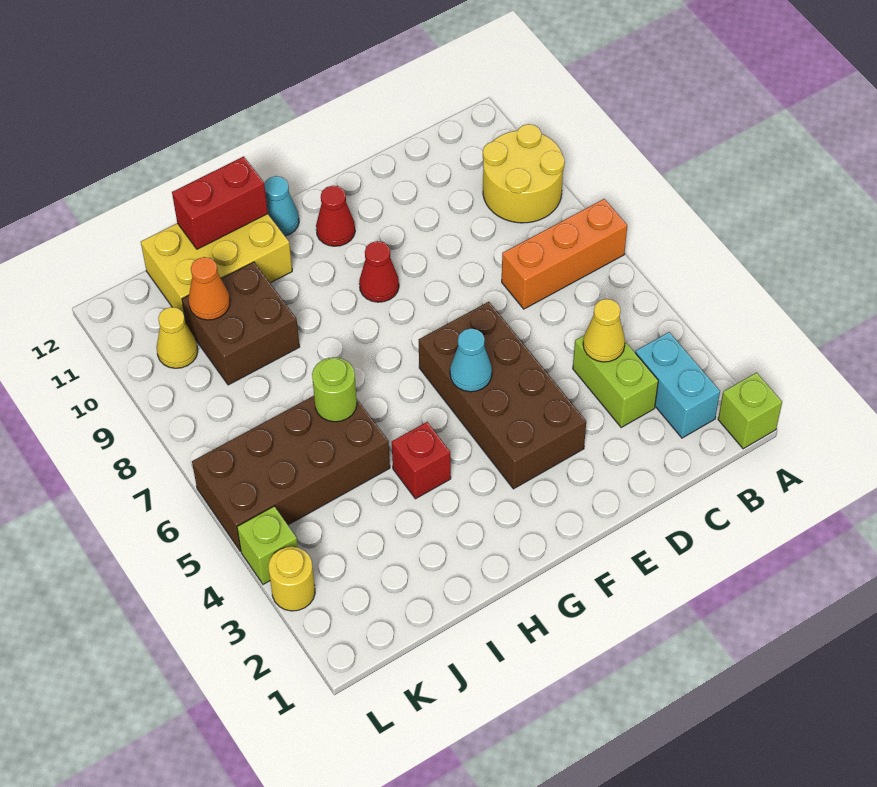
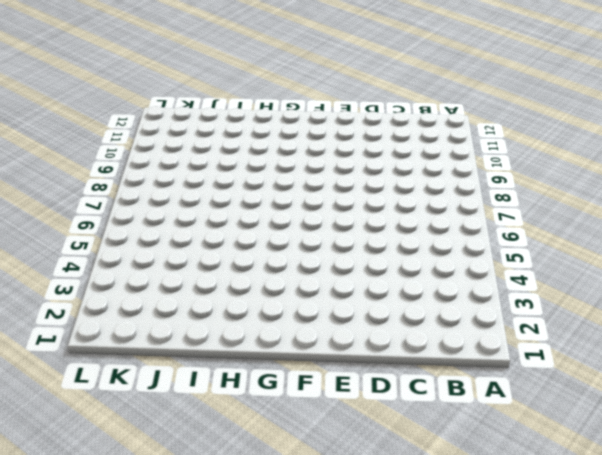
none -> lime 1x1 brick [718,373,782,449]
none -> orange 1x3 brick [502,199,627,309]
none -> yellow 2x2 round brick [483,124,565,223]

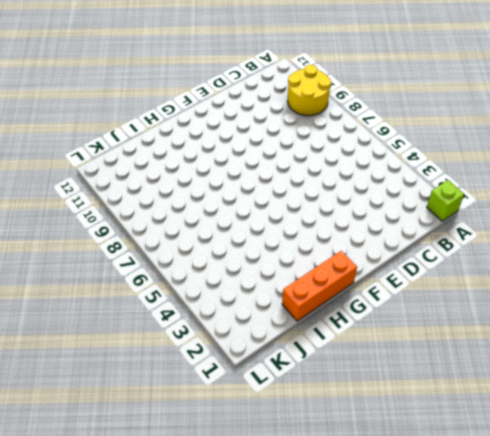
orange 1x3 brick [282,251,357,321] -> orange 1x3 brick moved to [502,199,627,309]
none -> cyan 1x2 brick [635,332,720,438]
none -> lime 1x2 brick [573,336,658,427]
none -> brown 2x4 brick [419,302,586,489]

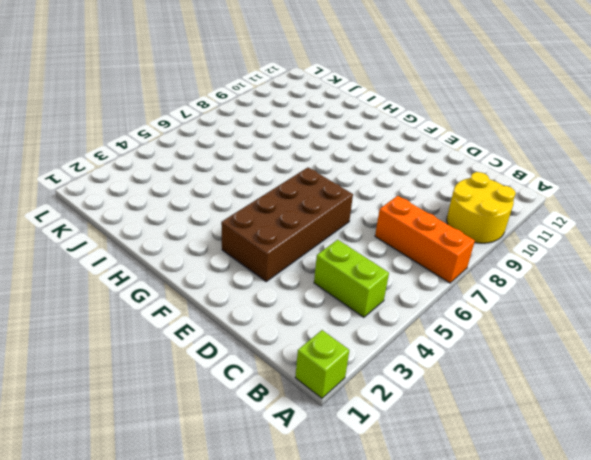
lime 1x2 brick [314,240,389,317] -> lime 1x2 brick turned to [573,336,658,427]
none -> cyan 1x2 brick [635,332,720,438]
none -> red 1x1 cone [359,241,399,302]
none -> red 1x1 cone [316,186,355,246]

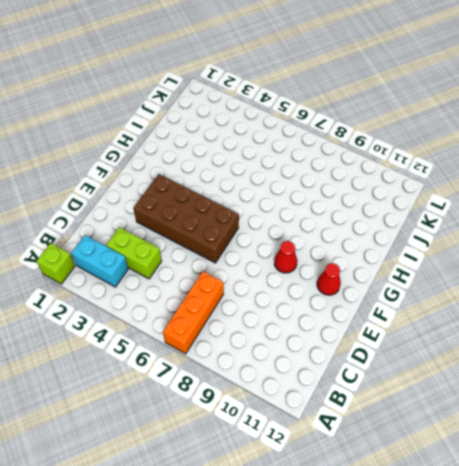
none -> yellow 2x2 round brick [483,124,565,223]
none -> cyan 1x1 cone [264,176,299,236]
none -> red 1x1 brick [392,422,451,499]

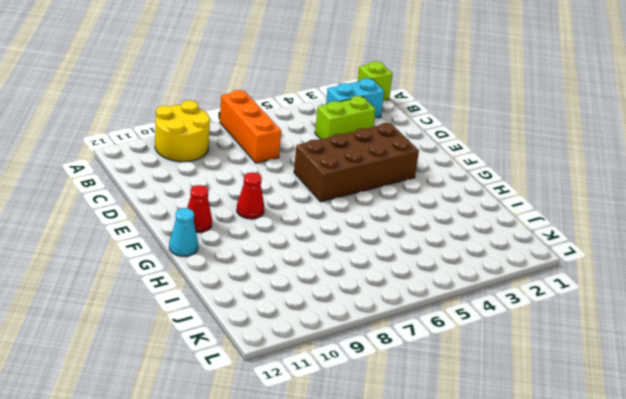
none -> red 1x1 brick [392,422,451,499]
none -> yellow 2x3 brick [141,214,292,323]
none -> brown 2x4 brick [192,396,390,551]

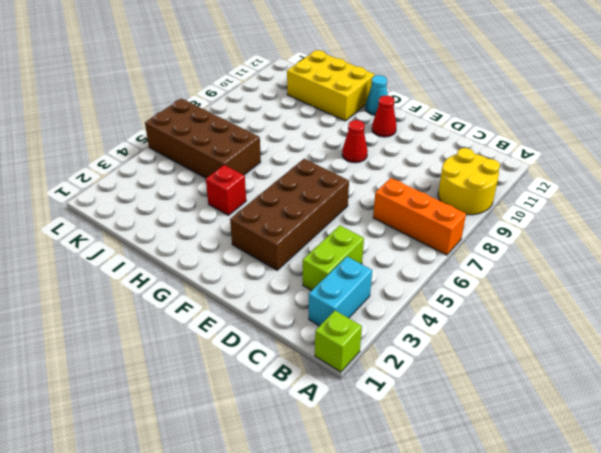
none -> brown 2x2 brick [182,262,300,385]
none -> yellow 1x1 cone [157,307,198,368]
none -> yellow 1x1 round brick [268,547,315,611]

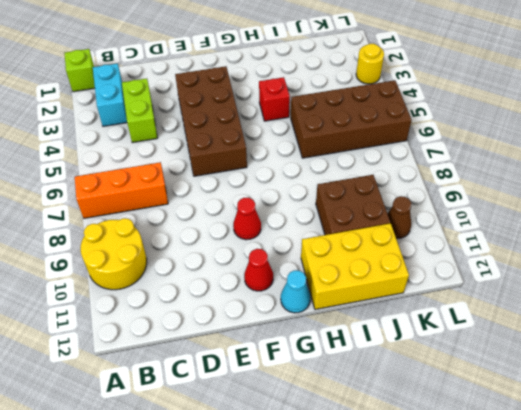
brown 1x1 cone [387,196,411,239] -> yellow 1x1 cone [157,307,198,368]
none -> lime 1x1 brick [237,506,298,584]
none -> yellow 1x1 cone [583,299,625,362]
none -> cyan 1x1 cone [450,328,492,392]

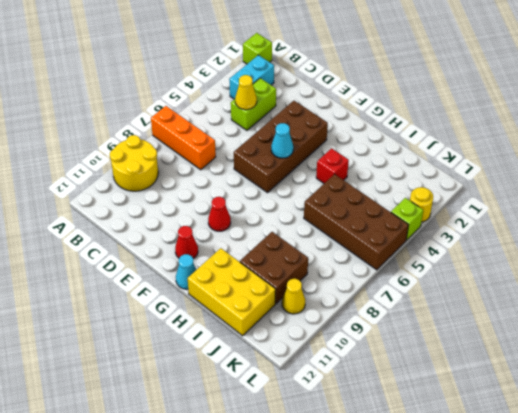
none -> red 1x2 brick [172,156,268,249]
none -> lime 1x1 round brick [312,357,357,422]
none -> orange 1x1 cone [189,257,230,320]

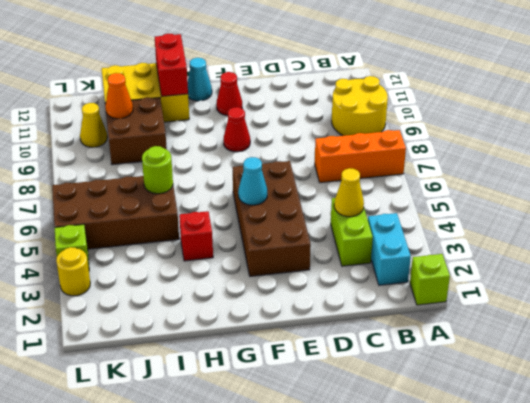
red 1x2 brick [155,34,188,96] -> red 1x2 brick turned to [172,156,268,249]

